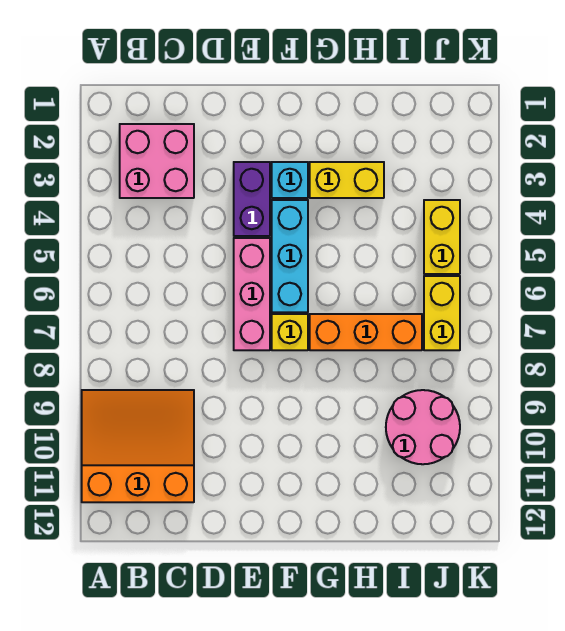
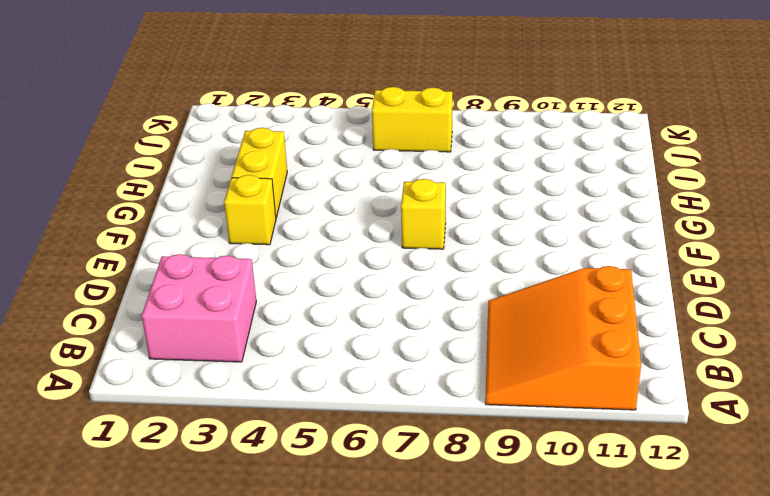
yellow 1x1 brick [224,175,276,245] -> cyan 1x1 brick [272,162,308,198]
none -> purple 1x2 brick [234,162,270,236]
none -> pink 1x3 brick [234,238,270,350]
none -> cyan 1x3 brick [272,200,308,312]

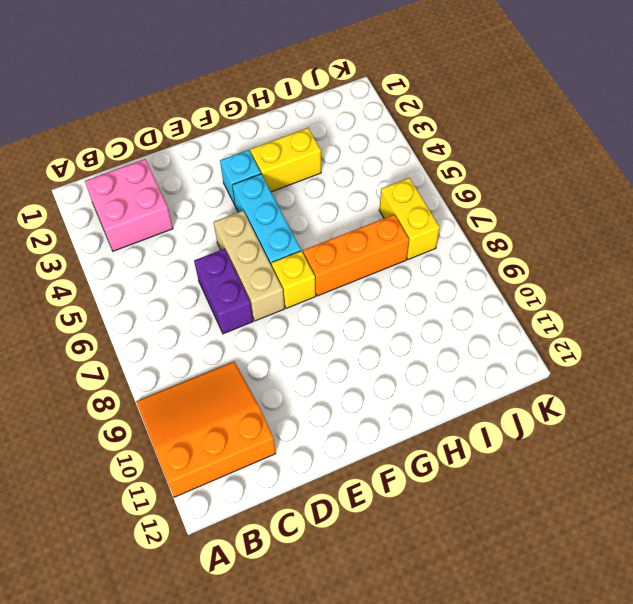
purple 1x2 brick [194,249,253,334] -> purple 1x2 brick moved to [234,162,270,236]
tan 1x3 brick [214,211,285,321] -> pink 1x3 brick [234,238,270,350]
none -> pink 2x2 round brick [386,390,460,464]
none -> yellow 1x2 brick [424,200,460,274]

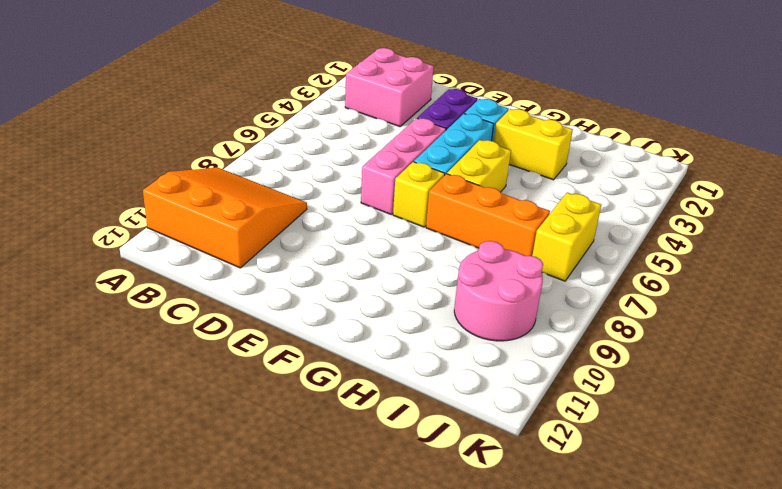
yellow 1x2 brick [447,140,511,192] -> yellow 1x2 brick moved to [424,200,460,274]

